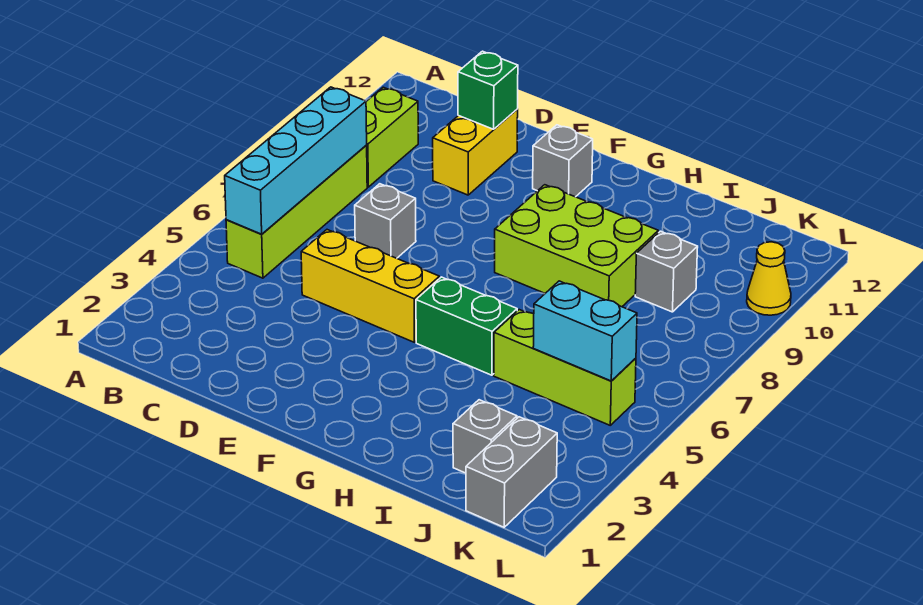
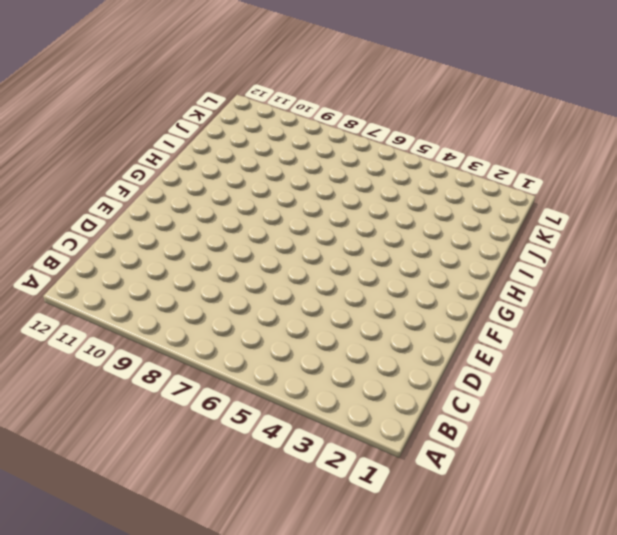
none -> lime 1x4 brick [226,145,367,278]
none -> lime 1x2 brick [366,87,418,187]
none -> yellow 1x3 brick [301,230,439,342]

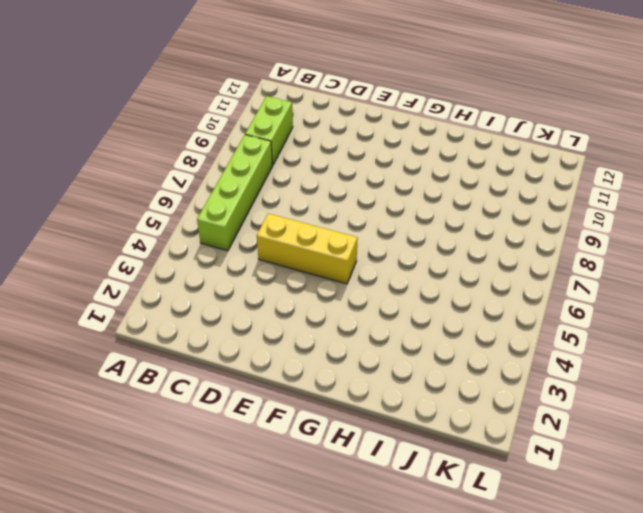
none -> grey 1x1 brick [355,184,416,258]
none -> yellow 1x2 brick [433,109,518,195]
none -> grey 1x1 brick [533,125,593,197]

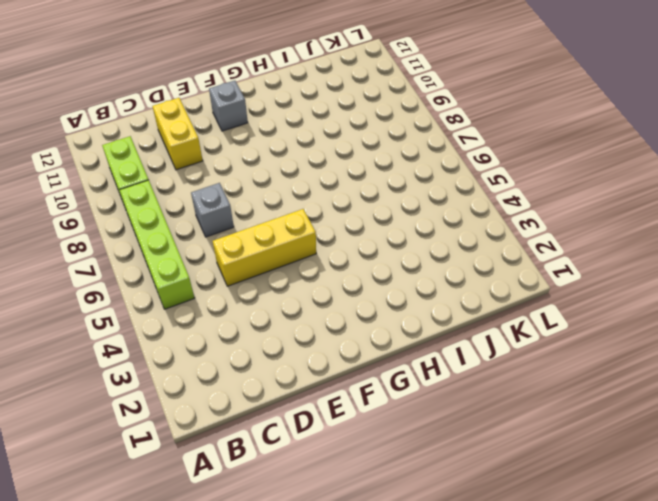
none -> green 1x2 brick [416,277,517,375]
none -> lime 2x3 brick [495,185,658,307]
none -> lime 1x3 brick [494,310,636,425]

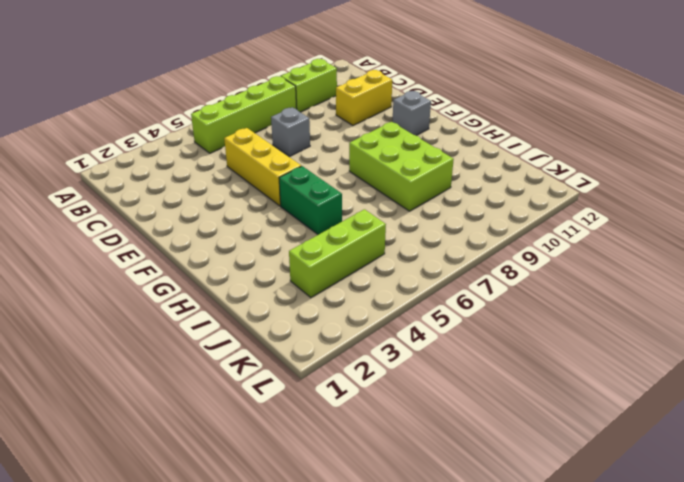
lime 1x3 brick [289,209,386,298] -> lime 1x3 brick turned to [494,310,636,425]
none -> grey 1x1 brick [453,400,517,473]
none -> grey 1x1 brick [635,231,698,312]
none -> grey 1x2 brick [466,417,557,527]

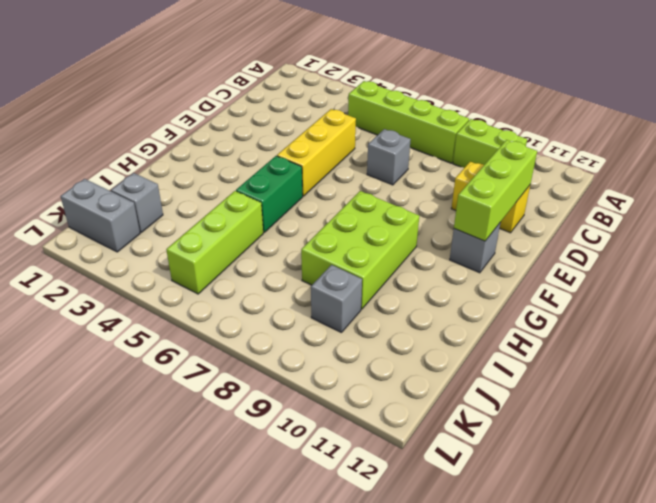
lime 1x3 brick [454,140,537,241] -> green 1x1 brick [458,51,518,129]
none -> yellow 1x1 cone [747,242,791,315]
none -> cyan 1x4 brick [225,87,367,234]
none -> cyan 1x2 brick [533,281,637,381]

